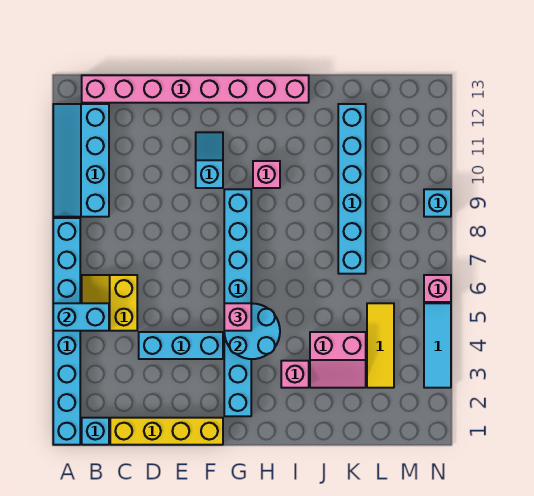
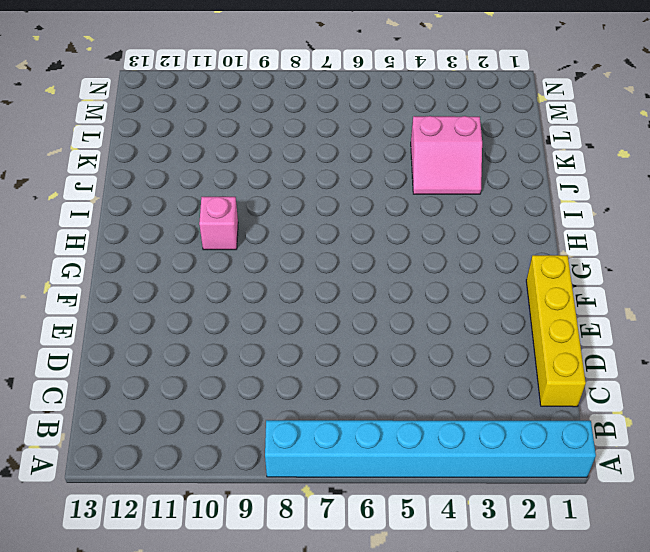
pink 2x2 slope [411,116,482,194] -> pink 2x2 slope turned to [310,332,366,388]
none -> cyan 2x4 slope [53,104,109,217]
none -> cyan 1x1 brick [82,418,109,445]
none -> yellow 2x2 slope [82,275,137,331]

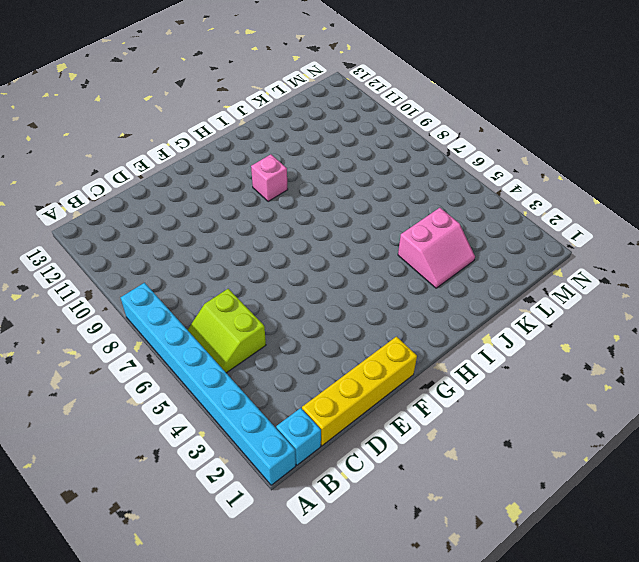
lime 2x2 slope [188,289,266,373] -> yellow 2x2 slope [82,275,137,331]
none -> cyan 2x4 slope [53,104,109,217]
none -> pink 1x8 brick [82,75,309,103]
none -> cyan 1x3 brick [139,332,223,359]

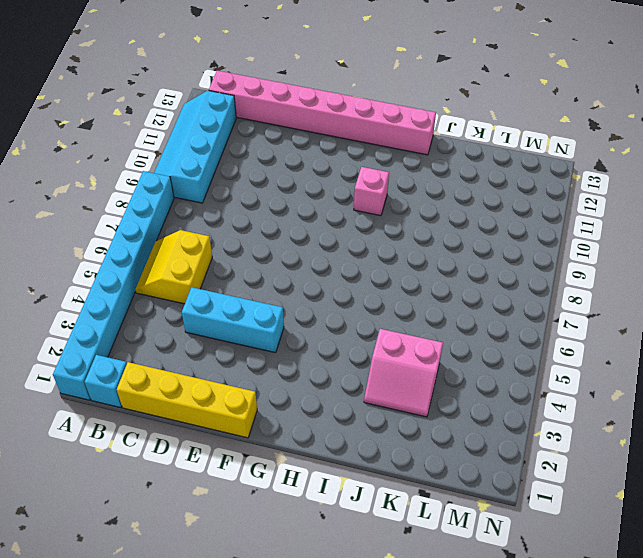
none -> cyan 1x2 slope [196,132,223,188]
none -> cyan 1x8 brick [224,189,251,416]
none -> pink 1x1 brick [281,361,309,388]

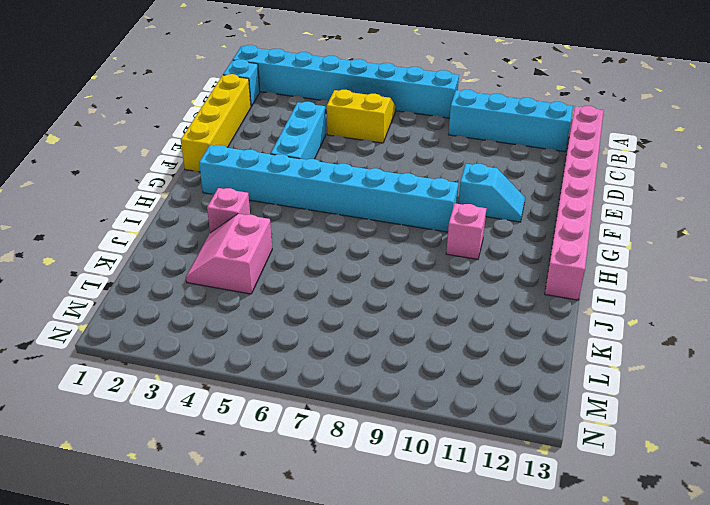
none -> cyan 1x6 brick [338,104,366,274]
none -> yellow 1x3 tile [367,303,394,388]
none -> cyan 1x3 tile [424,303,451,388]

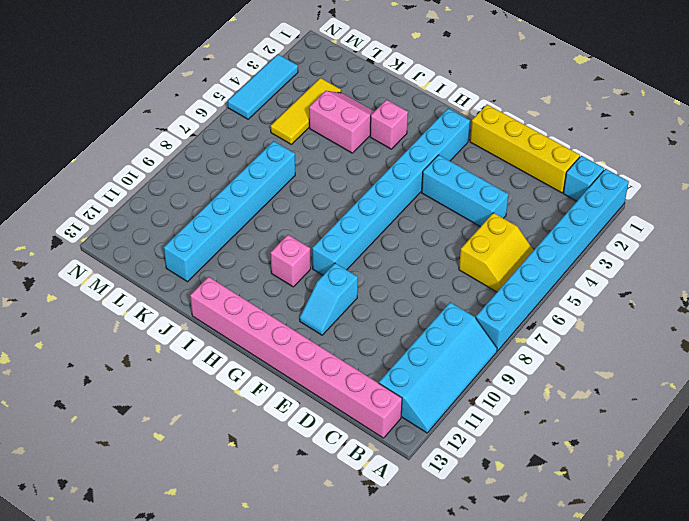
none -> pink 1x1 brick [424,275,451,302]
none -> cyan 1x1 brick [424,189,451,217]
none -> cyan 1x2 brick [53,303,109,331]

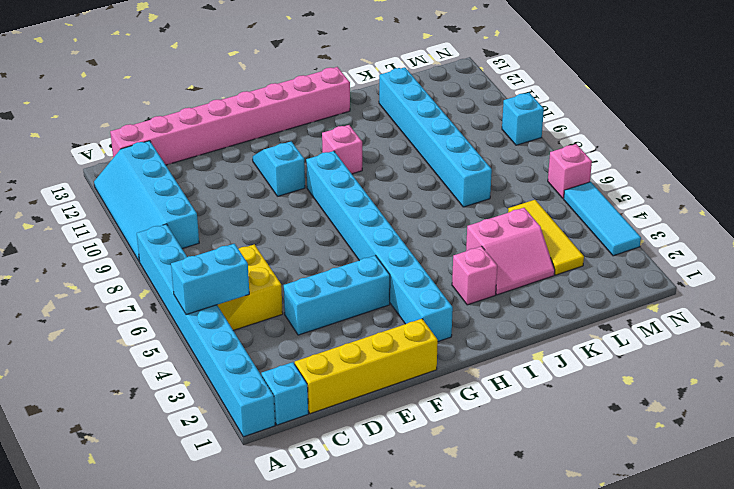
none -> cyan 2x2 round brick [224,304,280,359]
none -> pink 1x1 brick [224,303,251,331]

